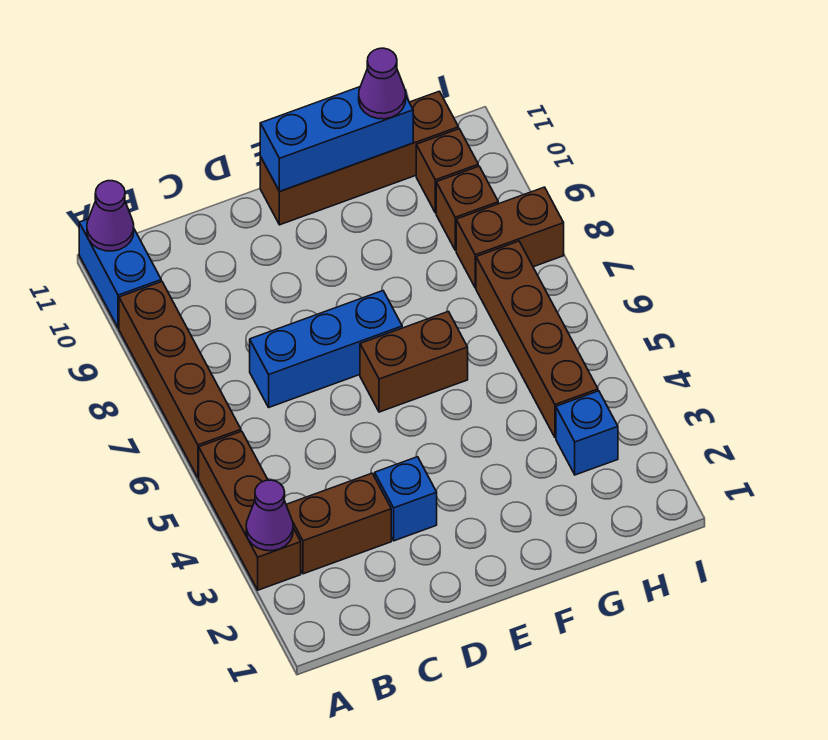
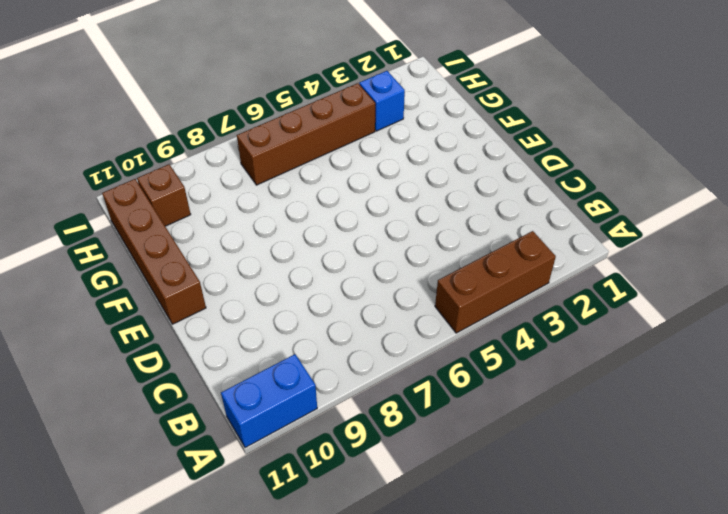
none -> brown 1x4 brick [119,281,241,478]
none -> brown 1x2 brick [286,473,391,574]
none -> blue 1x3 brick [250,291,402,407]

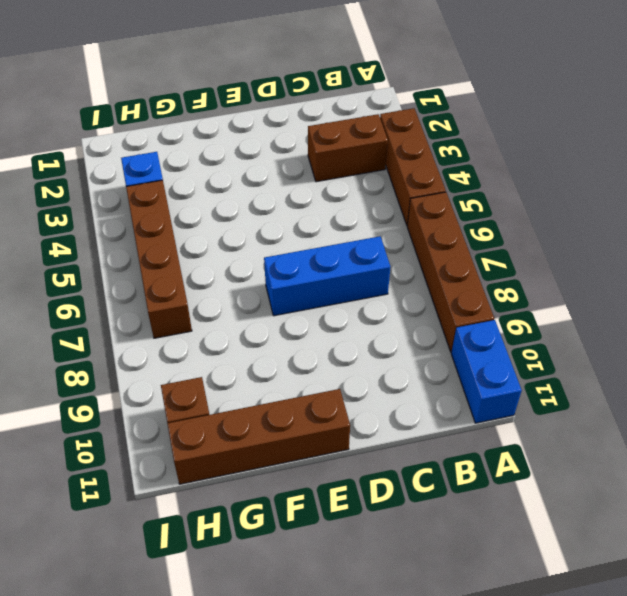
none -> blue 1x1 brick [375,457,437,541]
none -> brown 1x2 brick [360,311,468,412]
none -> brown 1x2 brick [456,187,564,288]

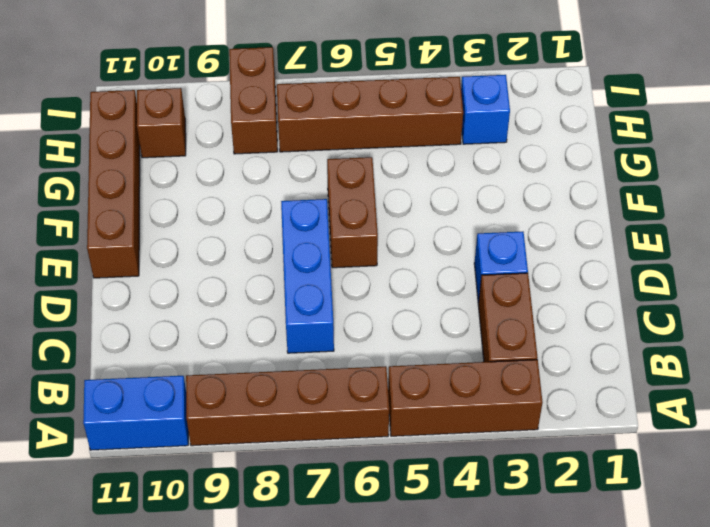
none -> brown 1x1 brick [436,166,498,250]
none -> purple 1x1 cone [246,480,293,551]
none -> purple 1x1 cone [87,181,134,251]

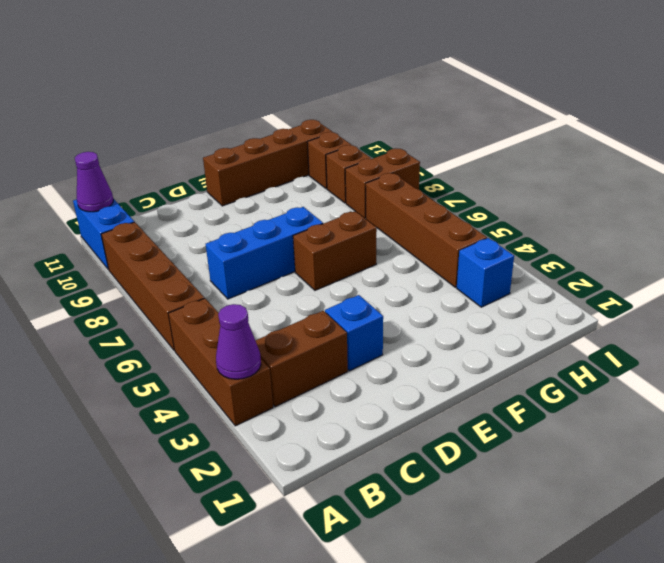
none -> blue 1x3 brick [260,87,413,192]
none -> purple 1x1 cone [359,48,406,119]

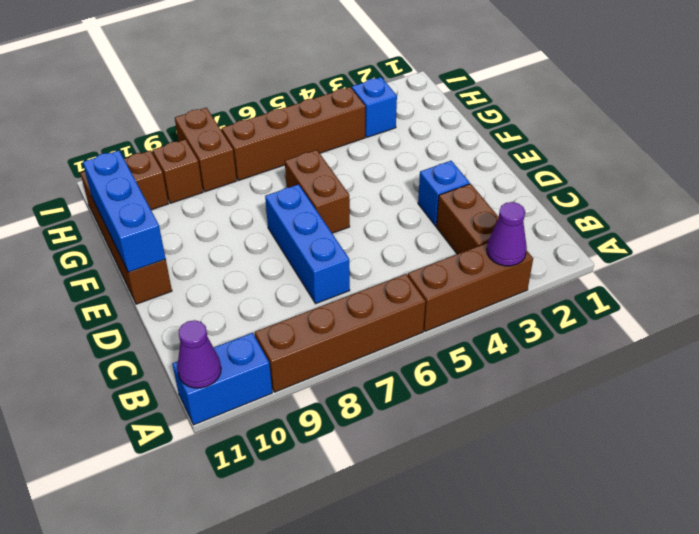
none -> purple 1x1 cone [359,48,406,119]

